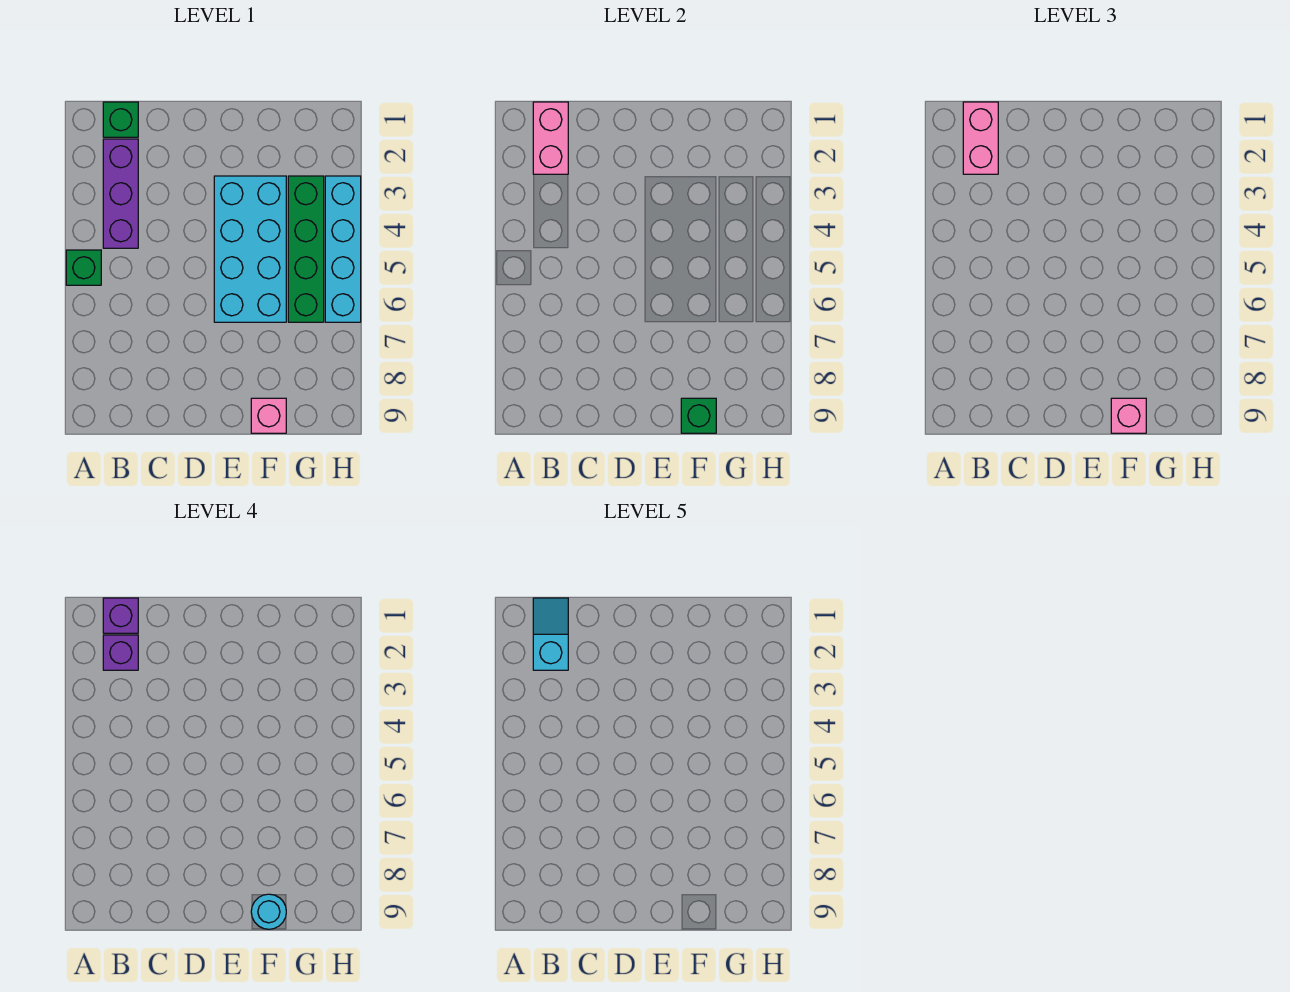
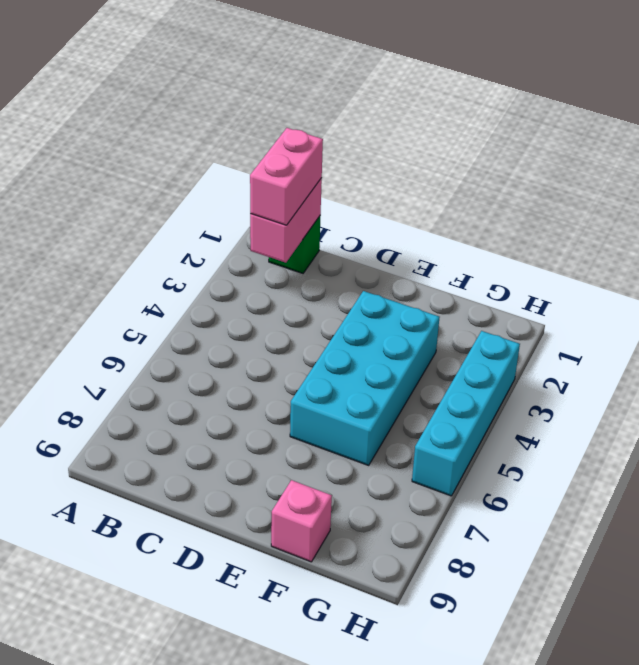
none -> green 1x1 brick [66,250,101,285]
none -> purple 1x3 brick [103,139,138,248]
none -> green 1x4 brick [288,176,324,322]

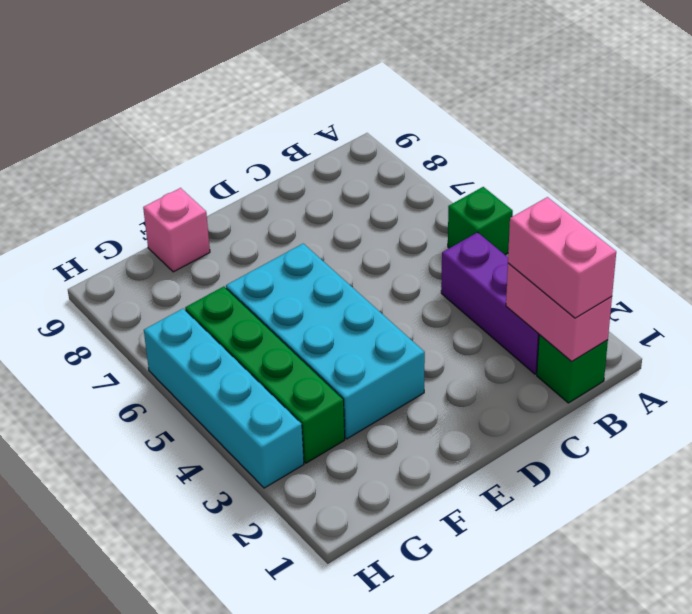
none -> green 1x1 brick [681,398,716,433]
none -> pink 1x1 brick [1111,398,1146,433]
none -> purple 1x1 brick [103,598,138,633]

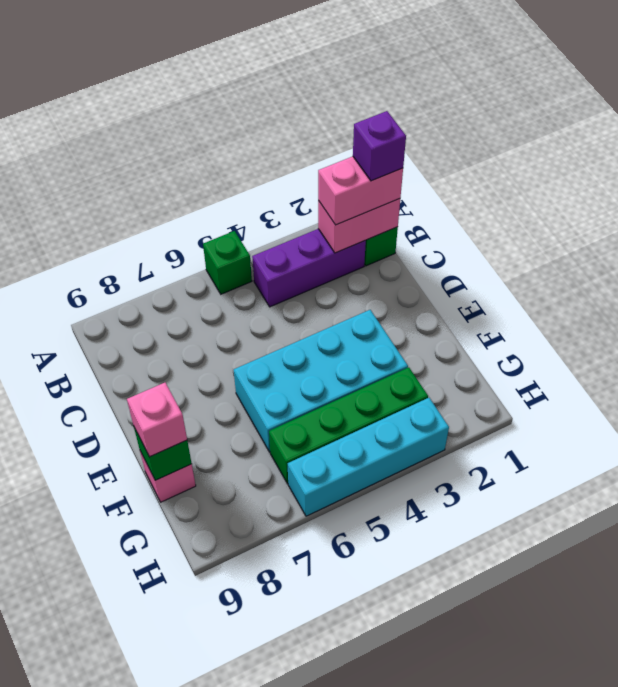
none -> purple 1x1 brick [103,635,138,670]
none -> cyan 1x1 round brick [251,894,286,929]
none -> cyan 1x2 slope [533,598,568,670]

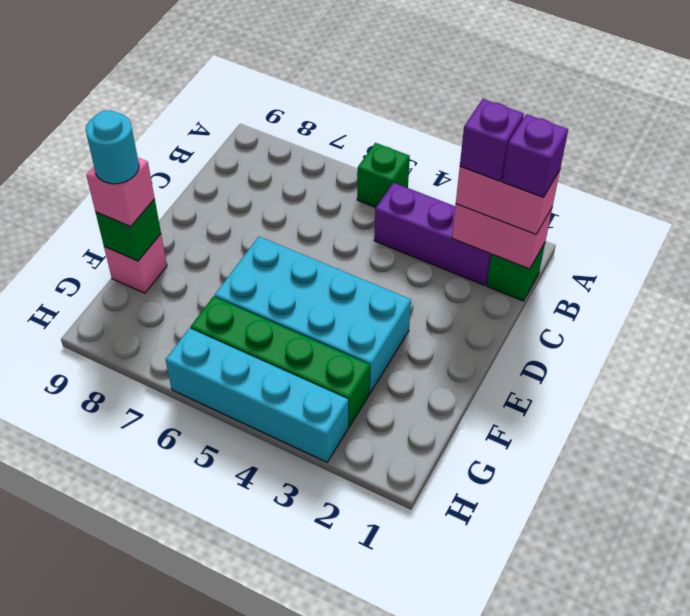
none -> cyan 1x2 slope [533,598,568,670]

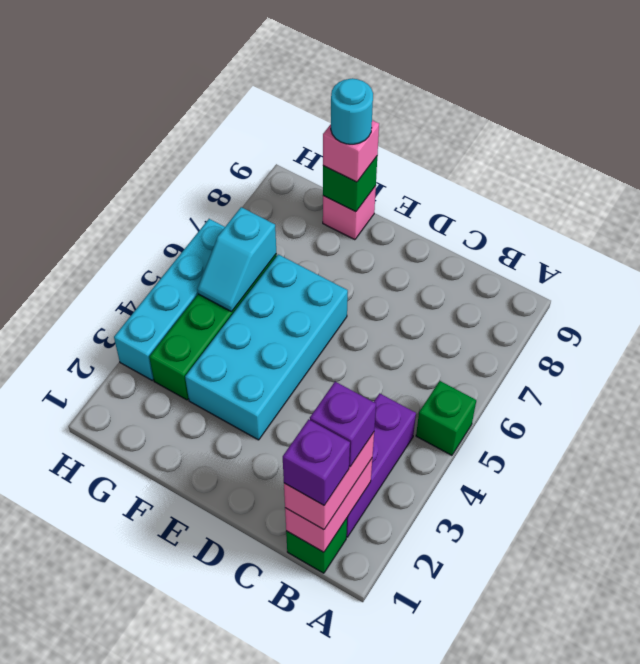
cyan 1x2 slope [197,207,276,312] -> cyan 1x2 slope moved to [533,598,568,670]

